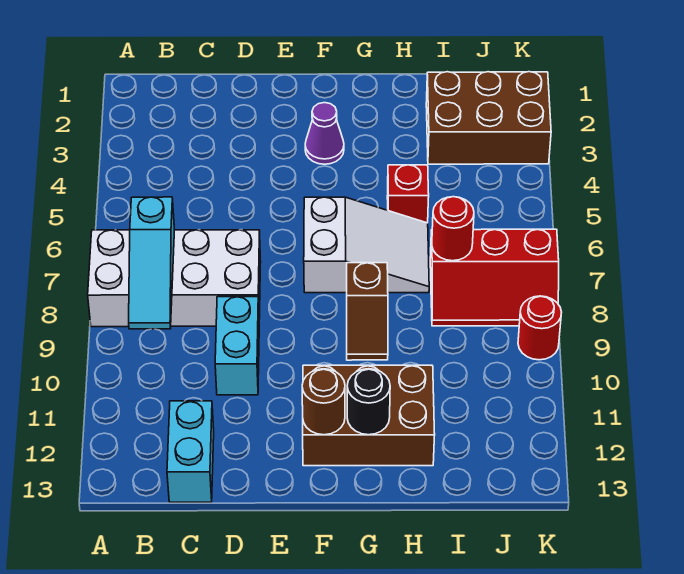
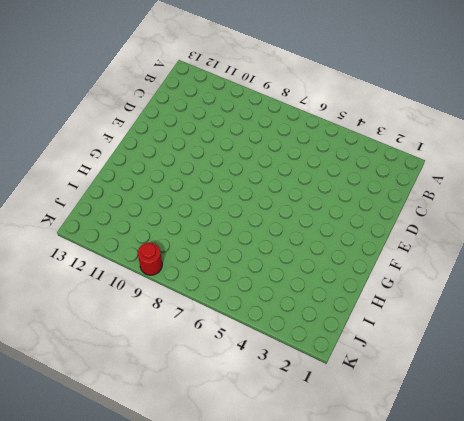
none -> white 2x4 brick [88,230,261,327]
none -> cyan 1x2 brick [167,401,214,502]
none -> cyan 1x2 brick [215,297,259,395]

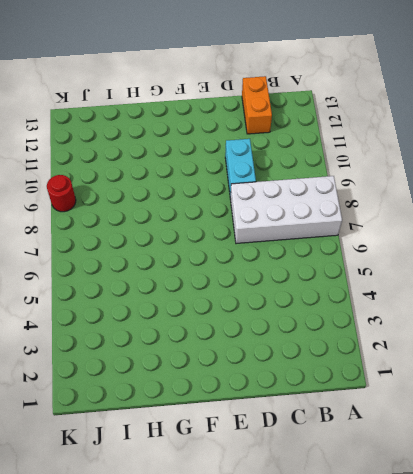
orange 1x2 brick [242,76,272,134] -> cyan 1x2 brick [167,401,214,502]
none -> purple 1x1 cone [305,103,344,164]
none -> white 2x3 slope [304,197,429,293]
none -> brown 2x3 brick [303,365,435,466]

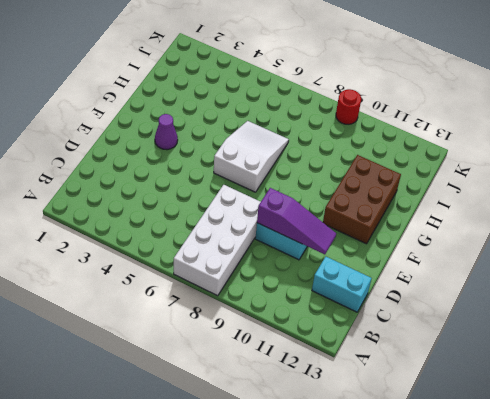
purple 1x3 slope [257,188,336,255] -> none
none -> brown 1x2 slope [347,263,388,360]
none -> red 1x1 brick [387,165,429,223]
none -> brown 2x3 brick [426,72,551,164]

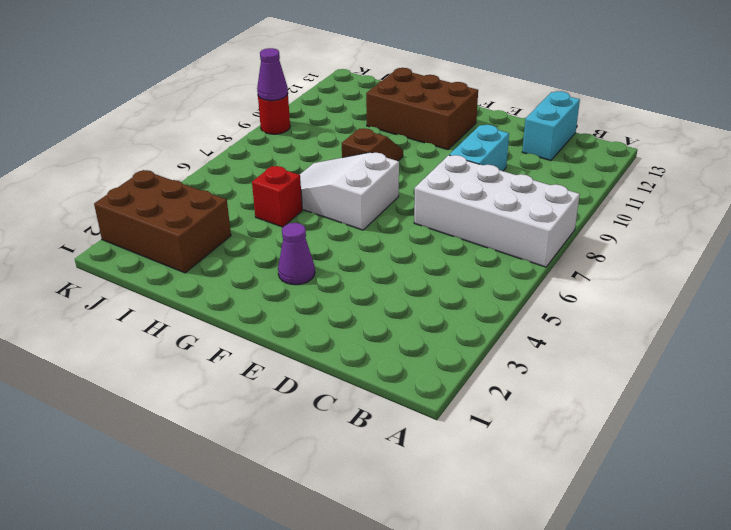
purple 1x1 cone [257,48,288,101] -> none
none -> red 2x3 slope [430,229,559,326]
none -> cyan 1x3 slope [129,197,175,329]
none -> brown 1x1 round brick [302,369,345,435]

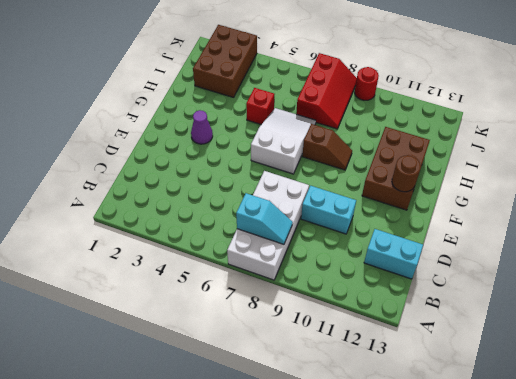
cyan 1x2 slope [236,193,293,244] -> cyan 1x3 slope [129,197,175,329]
none -> black 1x1 round brick [347,369,390,435]
none -> red 1x1 round brick [432,197,474,261]

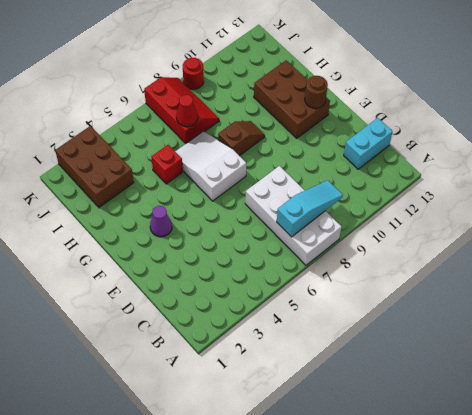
red 1x1 cone [176,95,198,127] -> red 1x1 round brick [432,197,474,261]
none -> cyan 1x2 brick [215,297,259,395]
none -> black 1x1 round brick [347,369,390,435]

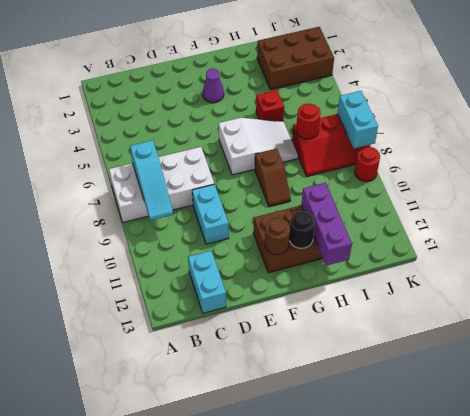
purple 1x3 brick [301,183,352,266] -> none
cyan 1x2 brick [338,91,378,148] -> none

